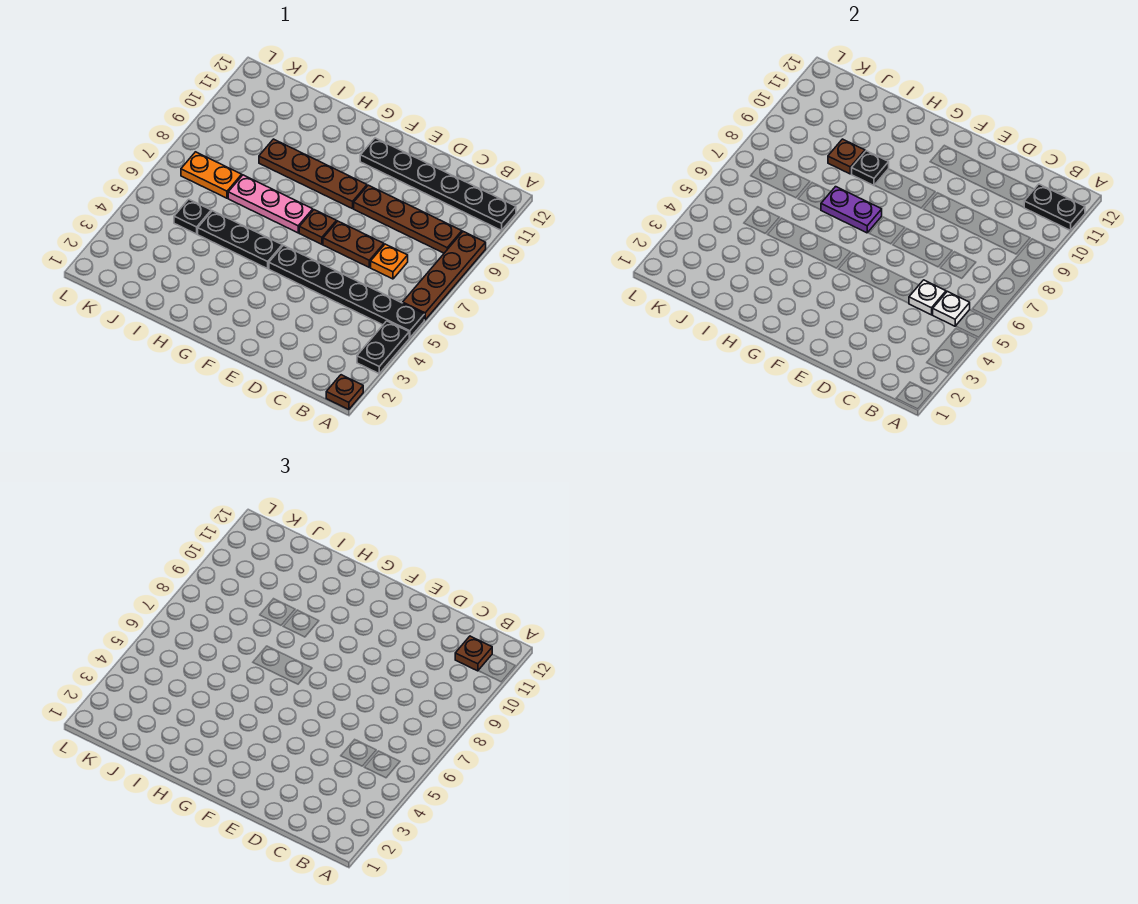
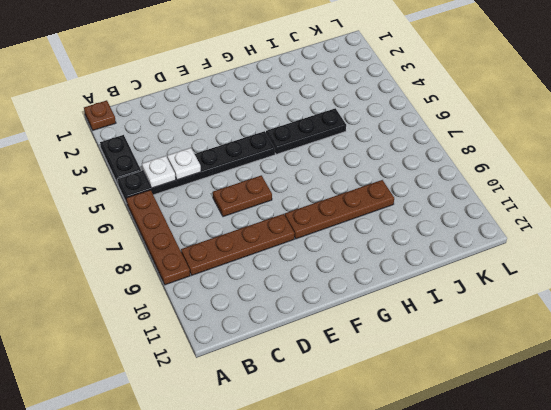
none -> black 1x6 plate [360,138,516,230]
none -> orange 1x1 plate [371,244,408,279]
none -> brown 1x1 plate [299,210,337,244]

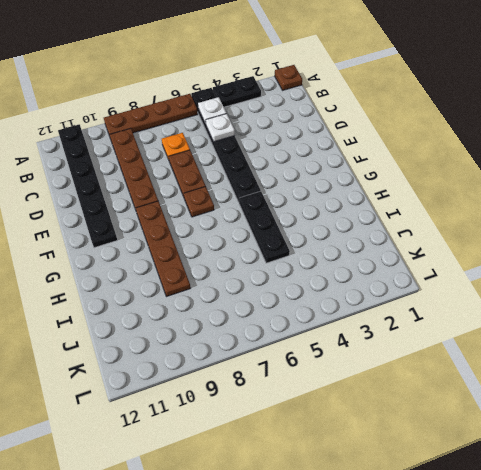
none -> pink 1x3 plate [228,175,313,233]
none -> black 1x1 plate [174,199,211,234]
none -> orange 1x2 plate [181,152,242,198]

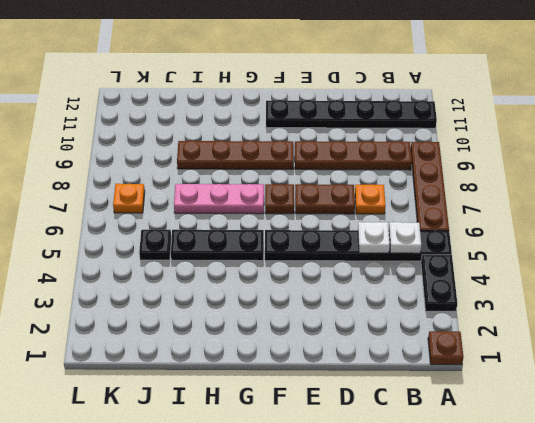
orange 1x1 plate [113,184,145,213] -> orange 1x2 plate [181,152,242,198]
none -> black 1x2 plate [1024,184,1085,230]
none -> purple 1x2 plate [821,187,882,233]
none -> black 1x1 plate [852,151,889,185]

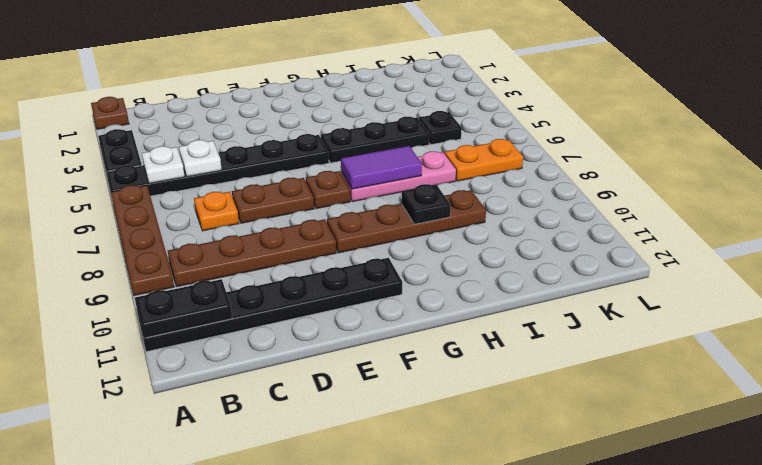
purple 1x2 tile [341,146,422,189] -> purple 1x2 plate [821,187,882,233]
none -> brown 1x1 plate [828,139,865,174]
none -> brown 1x1 plate [455,636,492,671]

